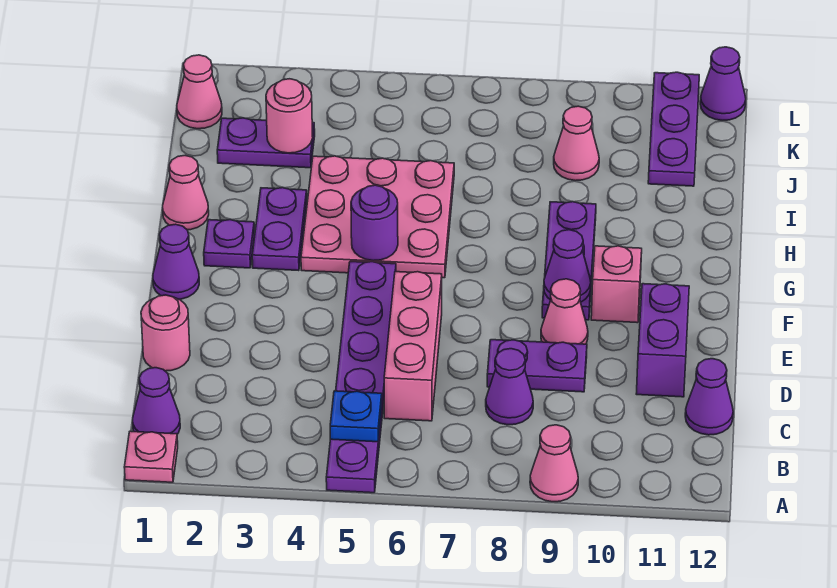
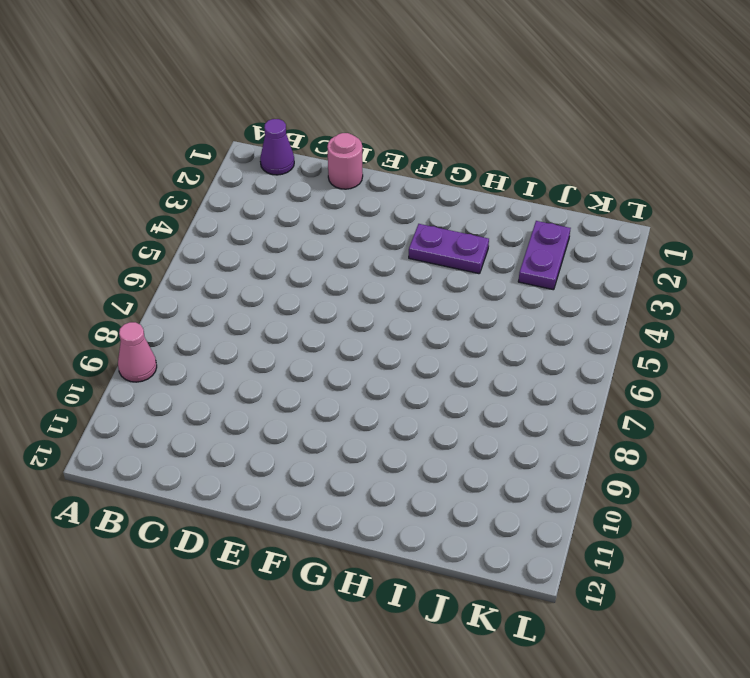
none -> pink 1x1 plate [124,431,178,482]
none -> purple 1x6 plate [326,262,396,493]
none -> pink 1x3 brick [384,272,442,421]

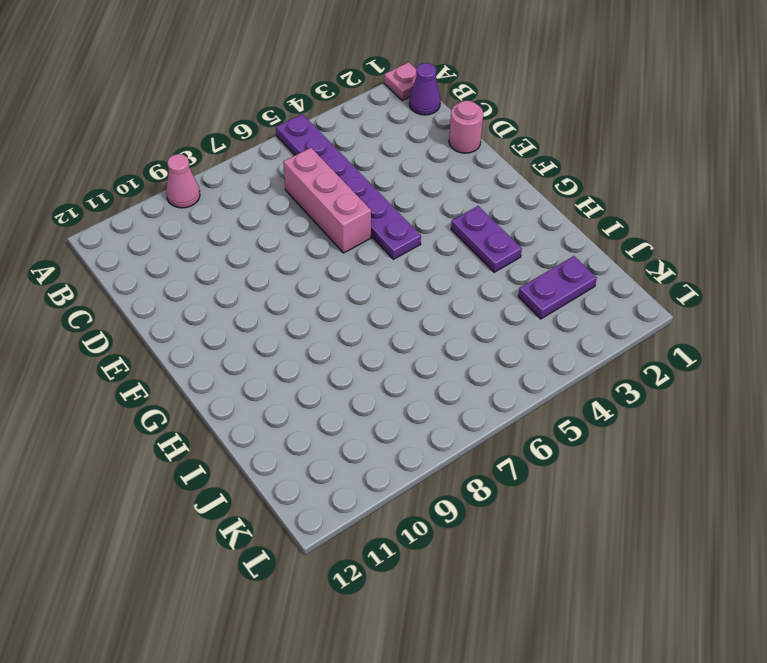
none -> purple 1x1 cone [486,349,533,425]
none -> purple 1x1 cone [685,359,733,435]
none -> purple 1x2 plate [487,340,587,392]

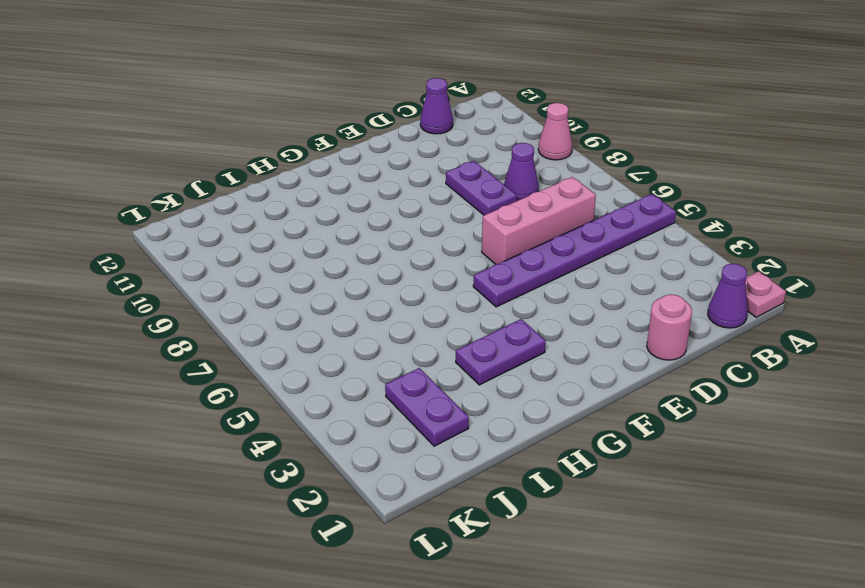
none -> purple 1x2 brick [636,284,689,397]
none -> pink 1x1 cone [541,279,588,344]
none -> purple 1x1 cone [153,224,199,299]

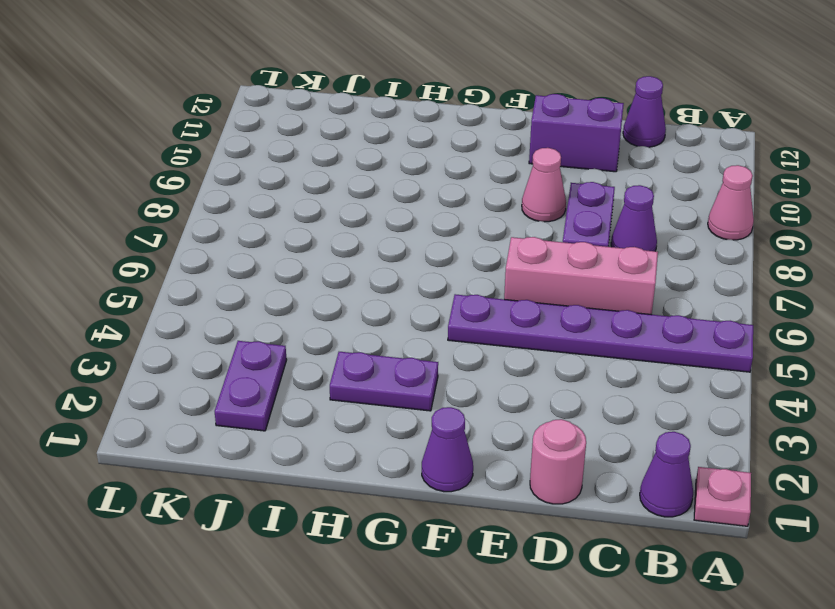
none -> purple 1x3 plate [542,202,596,320]
none -> pink 1x1 brick [591,246,642,323]
none -> purple 1x1 plate [204,220,255,268]

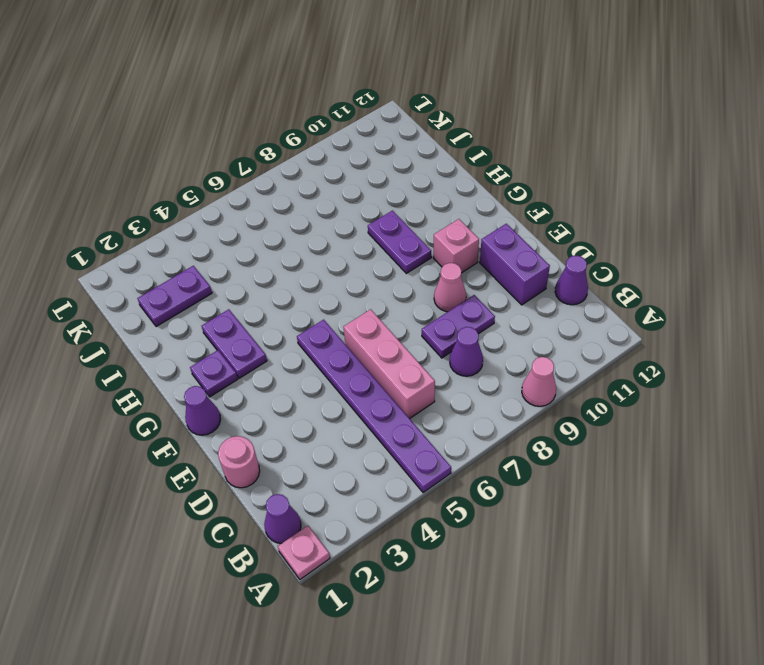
purple 1x2 plate [368,211,431,273] -> purple 1x3 plate [542,202,596,320]
none -> pink 3x3 plate [301,156,454,278]
none -> pink 1x1 cone [163,156,209,230]
none -> pink 1x1 cone [554,106,599,181]

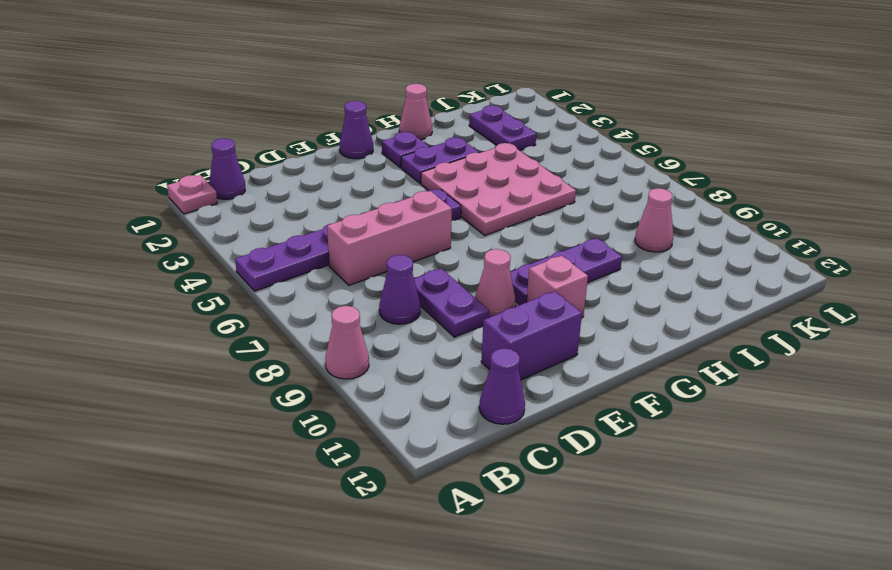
none -> pink 1x1 round brick [141,295,190,371]
none -> purple 1x3 plate [648,72,699,186]
none -> pink 1x1 cone [177,55,222,129]

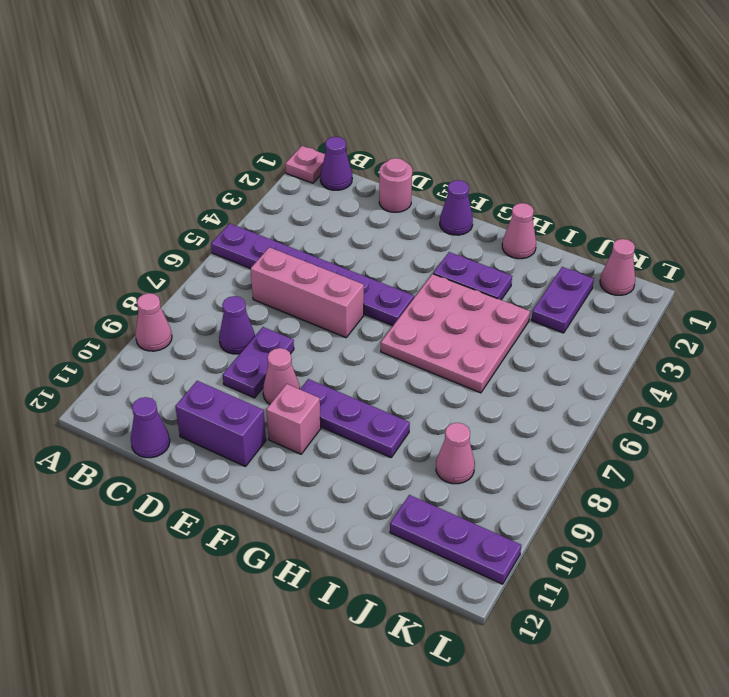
none -> purple 1x1 plate [204,220,255,268]
none -> purple 1x1 cone [700,47,746,120]
none -> blue 1x1 plate [330,391,382,442]

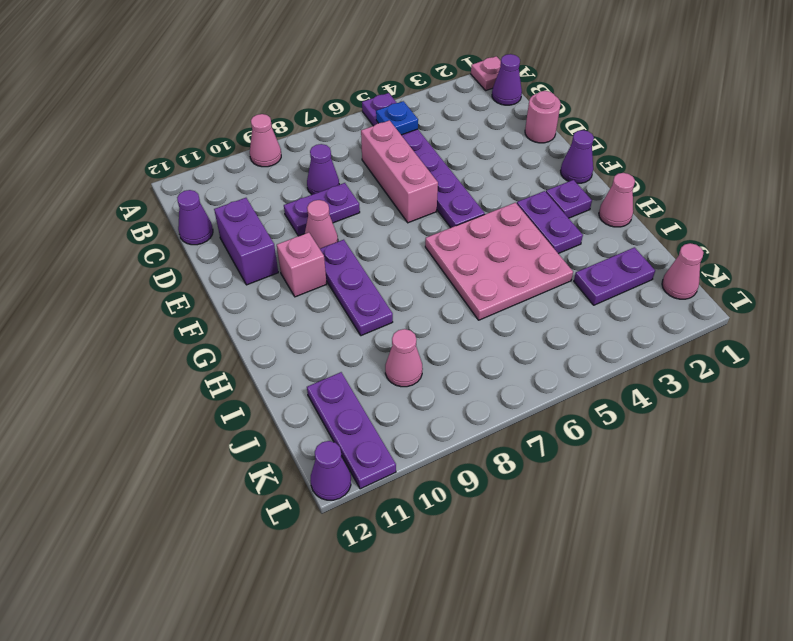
none -> purple 1x1 cone [544,230,591,302]
none -> purple 1x1 round brick [351,185,398,261]
none -> pink 1x1 round brick [266,79,313,153]

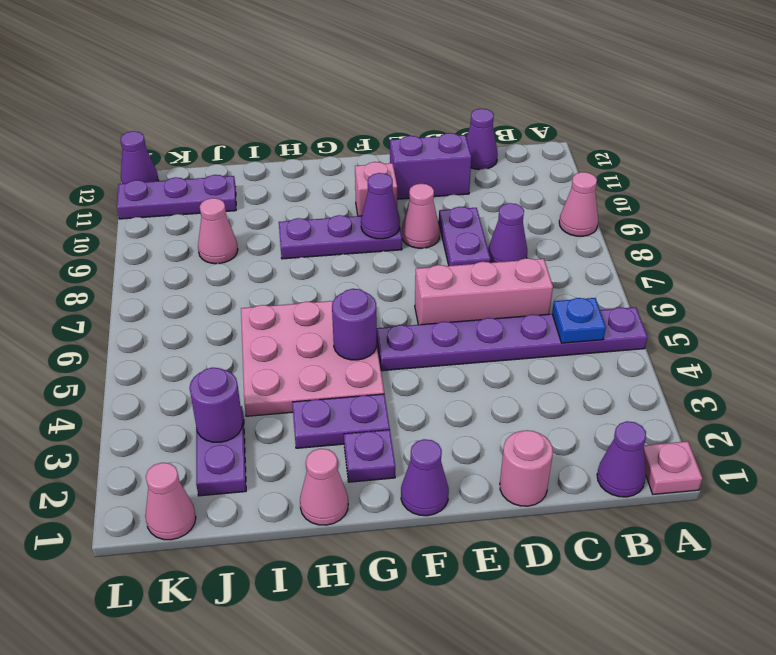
purple 1x1 round brick [189,368,243,442] -> pink 1x1 round brick [266,79,313,153]

